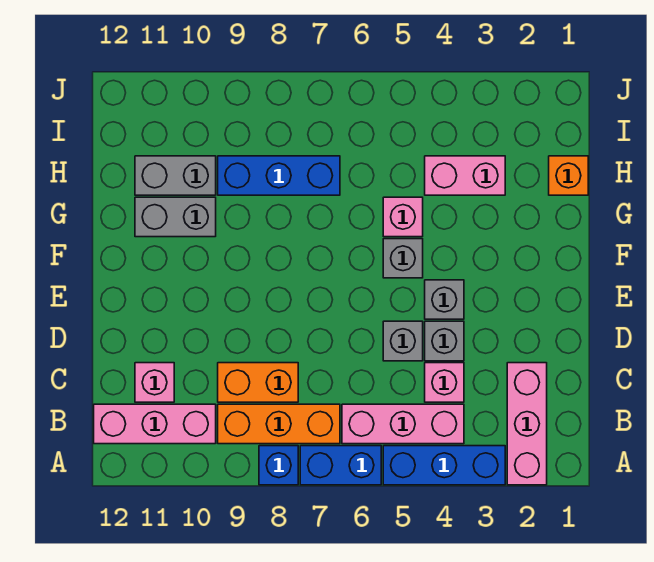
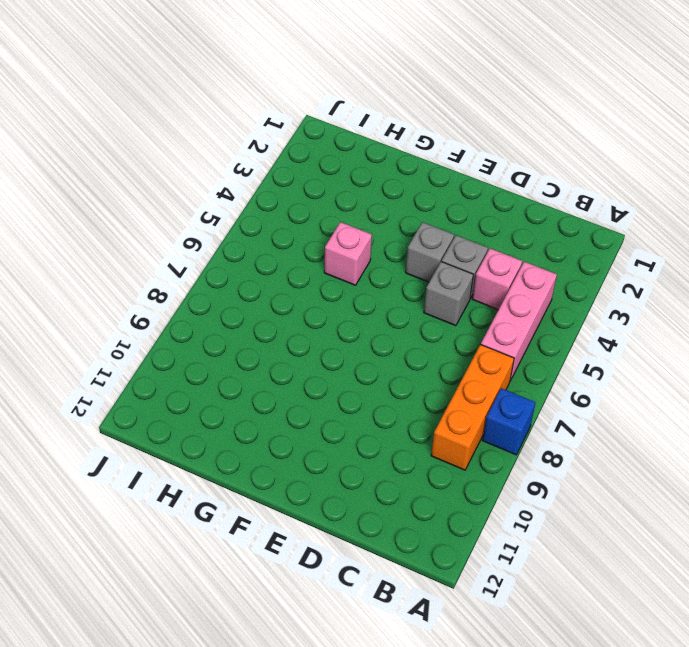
none -> pink 1x3 brick [507,363,547,485]
none -> blue 1x3 brick [383,446,505,485]
none -> blue 1x2 brick [300,446,381,485]

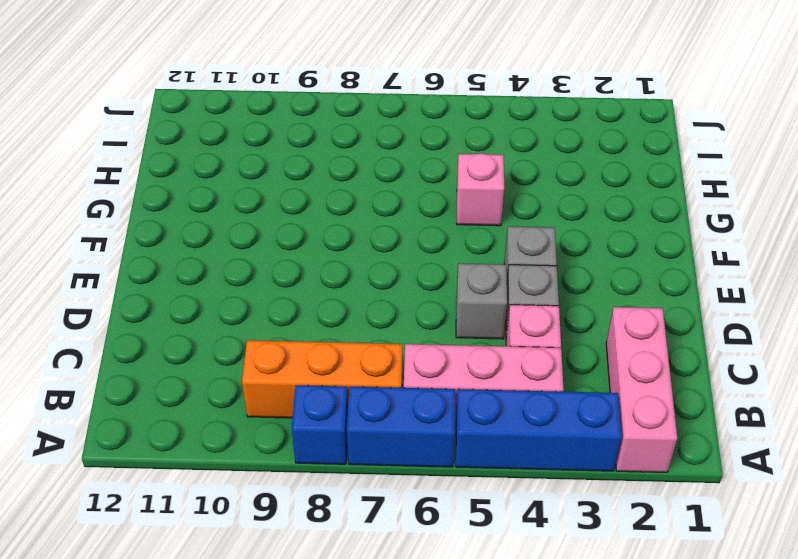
none -> pink 1x3 brick [94,404,216,444]
none -> orange 1x2 brick [218,363,298,402]
none -> pink 1x1 brick [135,363,174,402]

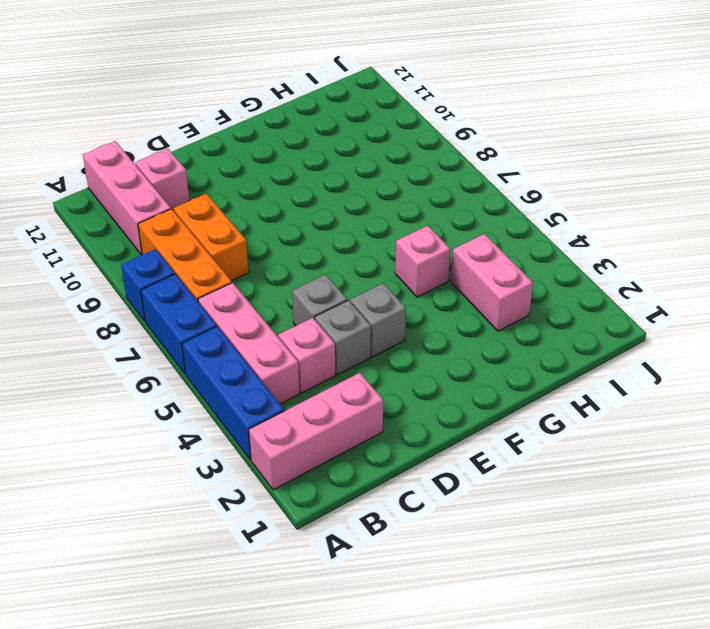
none -> grey 1x1 brick [383,239,423,278]
none -> grey 1x2 brick [135,197,216,237]
none -> orange 1x1 brick [549,156,588,195]

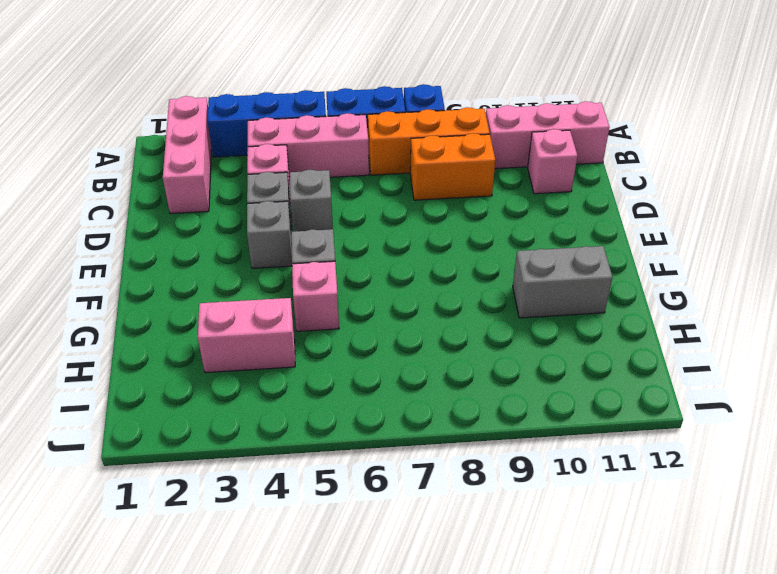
none -> orange 1x1 brick [549,156,588,195]
none -> blue 1x3 brick [218,156,340,195]
none -> grey 1x2 brick [135,156,216,195]

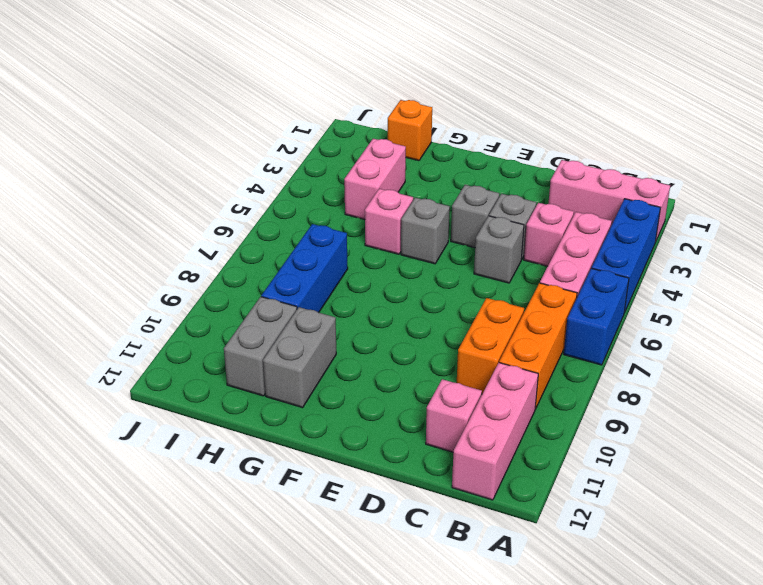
none -> blue 1x1 brick [259,446,298,485]

